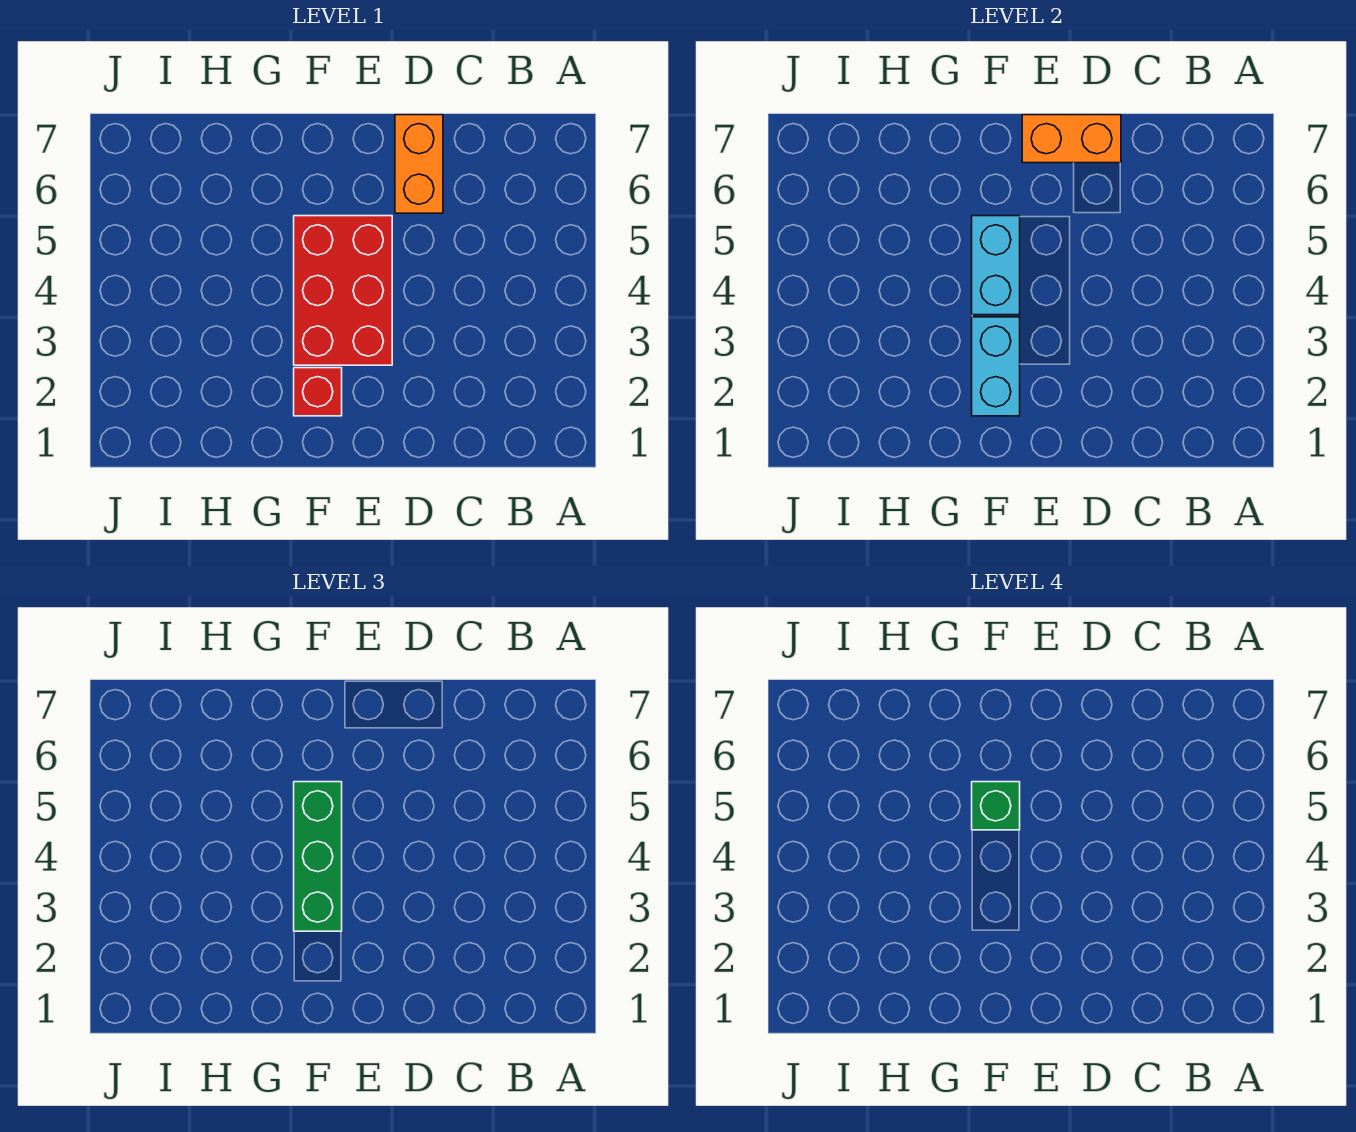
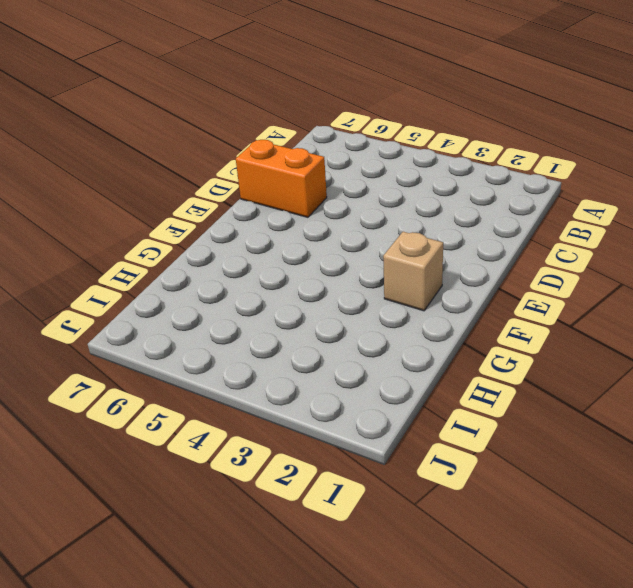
tan 1x1 brick [383,232,443,311] -> red 1x1 brick [294,368,342,416]
none -> red 2x3 brick [294,216,392,365]
none -> orange 1x2 brick [1022,115,1121,163]

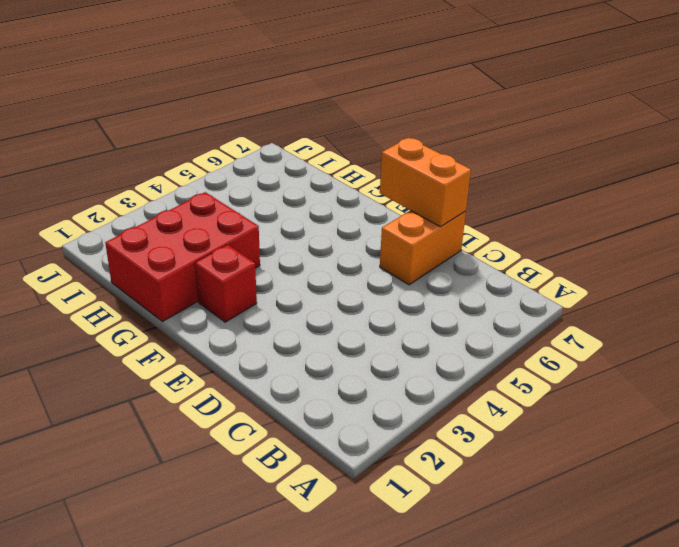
red 2x3 brick [105,192,260,321] -> red 2x3 brick moved to [294,216,392,365]
none -> cyan 1x2 brick [972,317,1020,416]
none -> cyan 1x2 brick [972,216,1020,315]

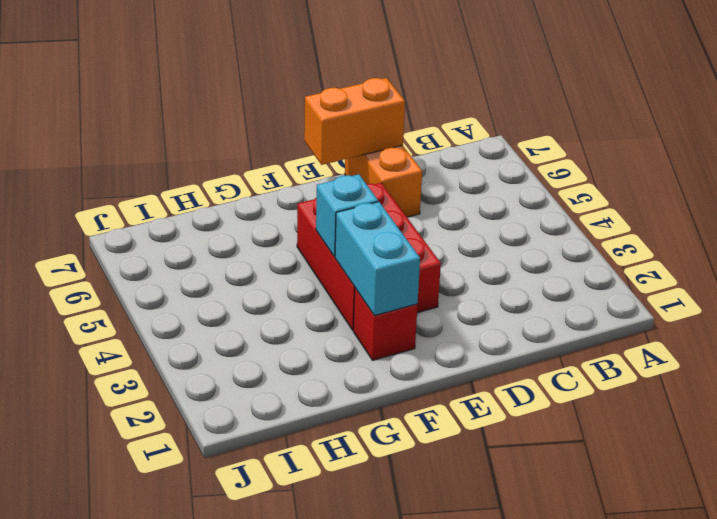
cyan 1x1 brick [316,174,378,257] -> cyan 1x2 brick [972,216,1020,315]
none -> green 1x3 brick [294,782,342,931]
none -> green 1x1 brick [972,782,1020,830]

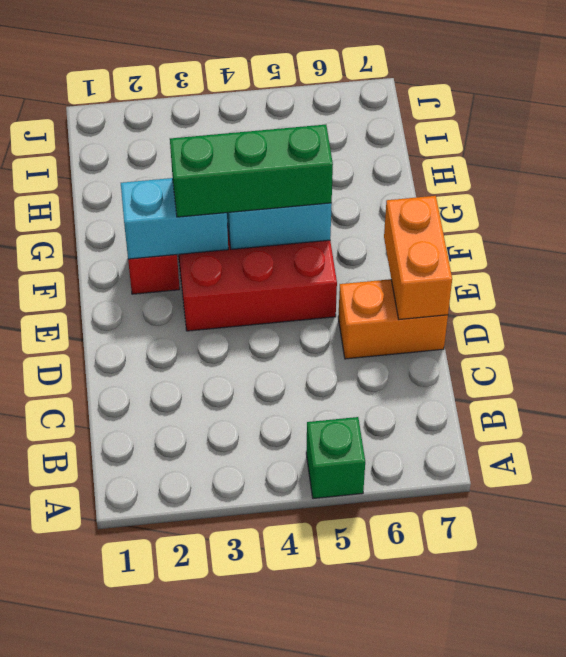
green 1x1 brick [306,417,365,499] -> green 1x1 brick moved to [972,782,1020,830]

